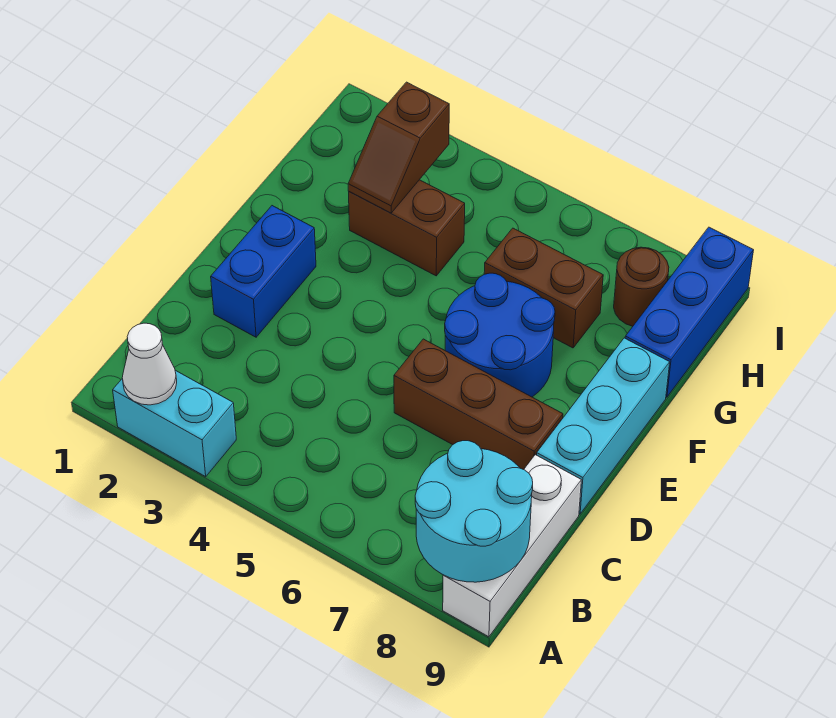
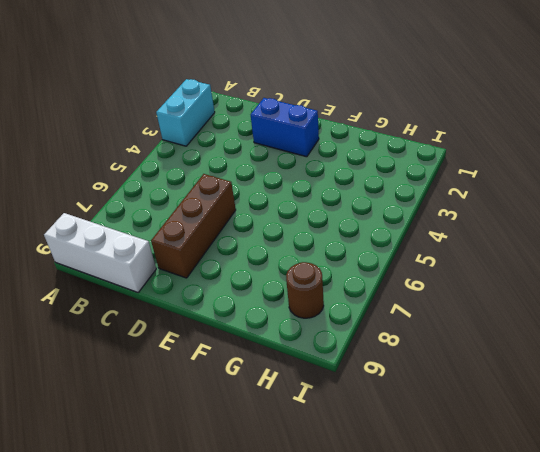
none -> cyan 1x3 brick [537,338,670,514]
none -> blue 2x2 round brick [445,273,555,397]
none -> brown 1x2 brick [349,180,465,276]

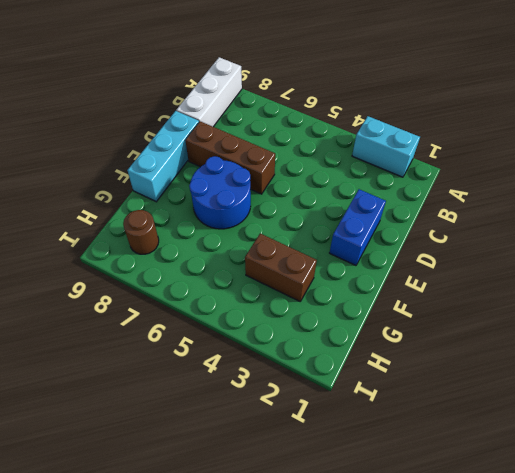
none -> brown 1x2 brick [484,228,603,348]
none -> blue 1x3 brick [625,227,754,397]
none -> white 1x1 cone [122,323,177,405]

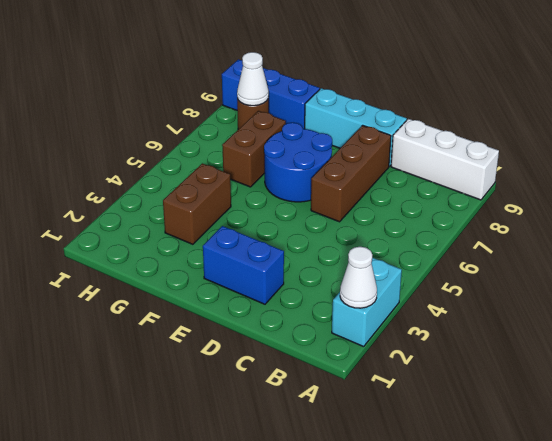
white 1x1 cone [237,52,269,106] -> none
none -> cyan 2x2 round brick [415,441,533,582]
none -> brown 1x2 slope [348,82,449,213]

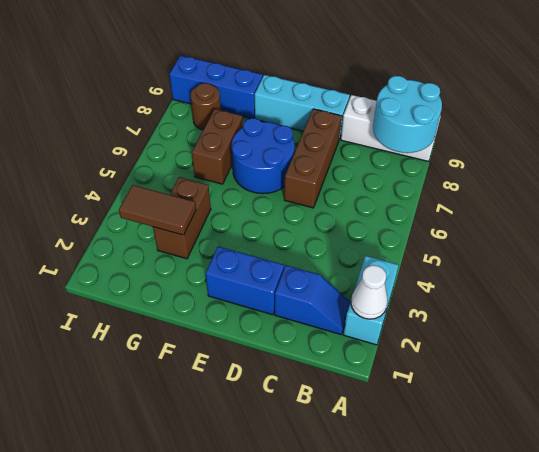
blue 1x2 slope [275,265,350,335] -> none
brown 1x2 tile [119,185,196,235] -> brown 1x2 slope [348,82,449,213]

